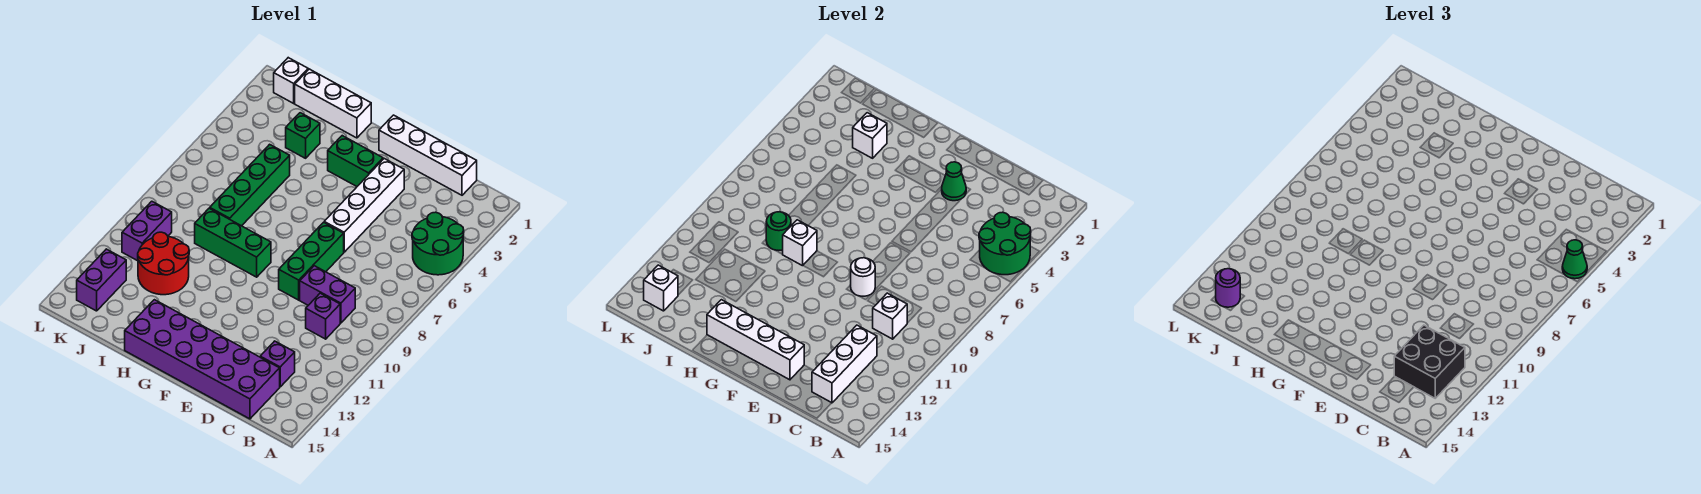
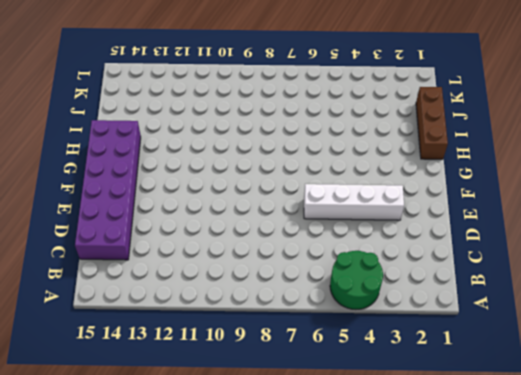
brown 1x3 brick [416,87,448,159] -> white 1x3 brick [295,69,371,138]
none -> white 1x4 brick [379,115,477,195]
none -> purple 1x2 brick [300,266,355,323]
none -> purple 1x1 brick [306,293,340,339]
none -> purple 1x1 brick [260,341,295,387]

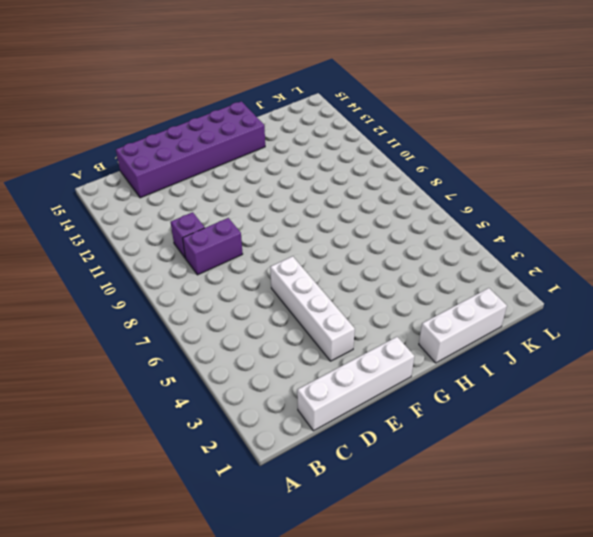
none -> green 2x2 round brick [412,212,464,275]
none -> purple 1x1 brick [260,341,295,387]
none -> green 1x3 brick [279,222,344,300]
none -> green 1x2 brick [328,136,383,186]

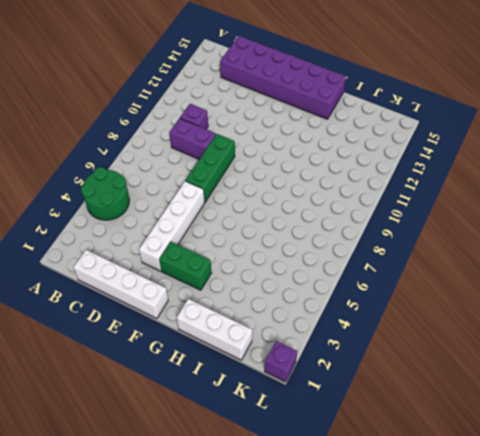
purple 1x1 brick [264,341,297,382] -> purple 1x1 brick moved to [260,341,295,387]
none -> green 1x3 brick [195,208,271,277]
none -> green 1x1 brick [286,113,320,158]
none -> green 1x4 brick [210,144,290,226]
none -> red 2x2 round brick [138,232,189,295]

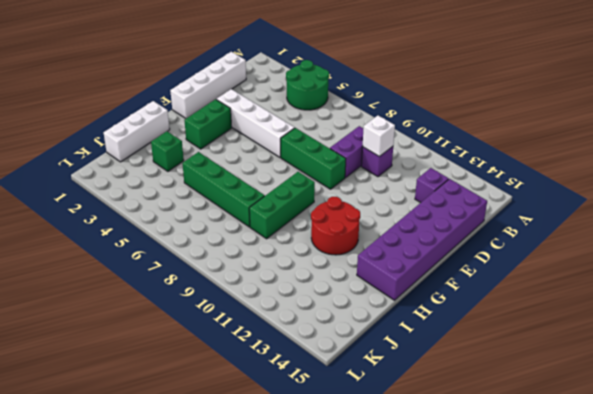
red 2x2 round brick [311,197,360,255] -> red 2x2 round brick moved to [138,232,189,295]
none -> white 1x1 brick [274,58,308,103]
none -> purple 1x2 brick [122,201,172,261]
none -> purple 1x2 brick [77,249,126,311]
none -> green 2x2 round brick [979,212,1031,275]

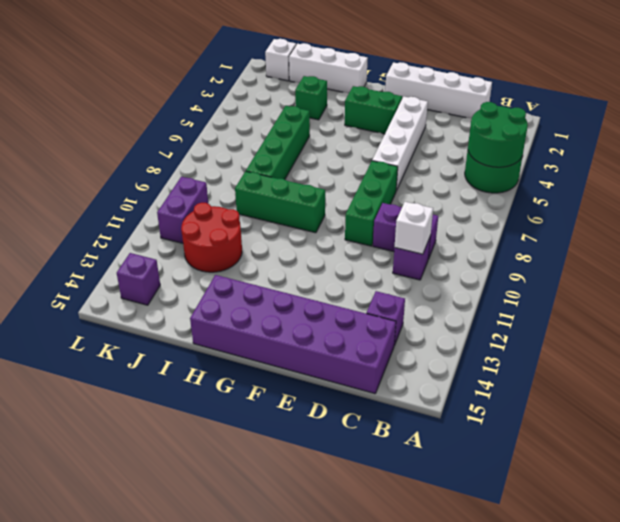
purple 1x1 brick [117,253,160,305] -> purple 1x2 brick [77,249,126,311]
none -> white 1x3 brick [812,325,877,403]
none -> green 1x1 cone [942,162,966,201]
none -> white 1x1 round brick [851,258,875,296]
none -> white 1x4 brick [707,300,804,380]

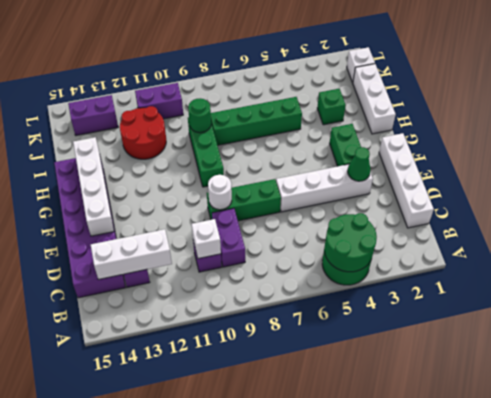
none -> white 1x1 brick [783,220,817,266]
none -> white 1x1 brick [853,113,887,158]
none -> white 1x1 brick [644,265,678,311]
none -> green 1x1 cone [1562,240,1587,279]

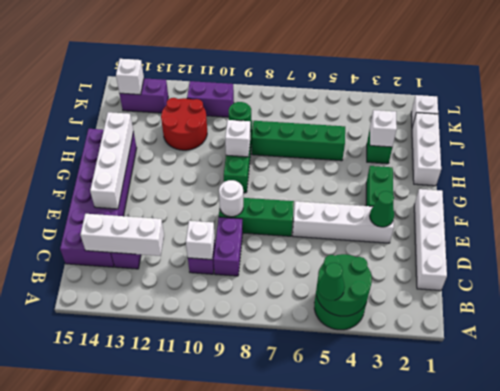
none -> black 2x2 brick [1394,325,1465,398]
none -> purple 1x1 round brick [1216,269,1240,307]

